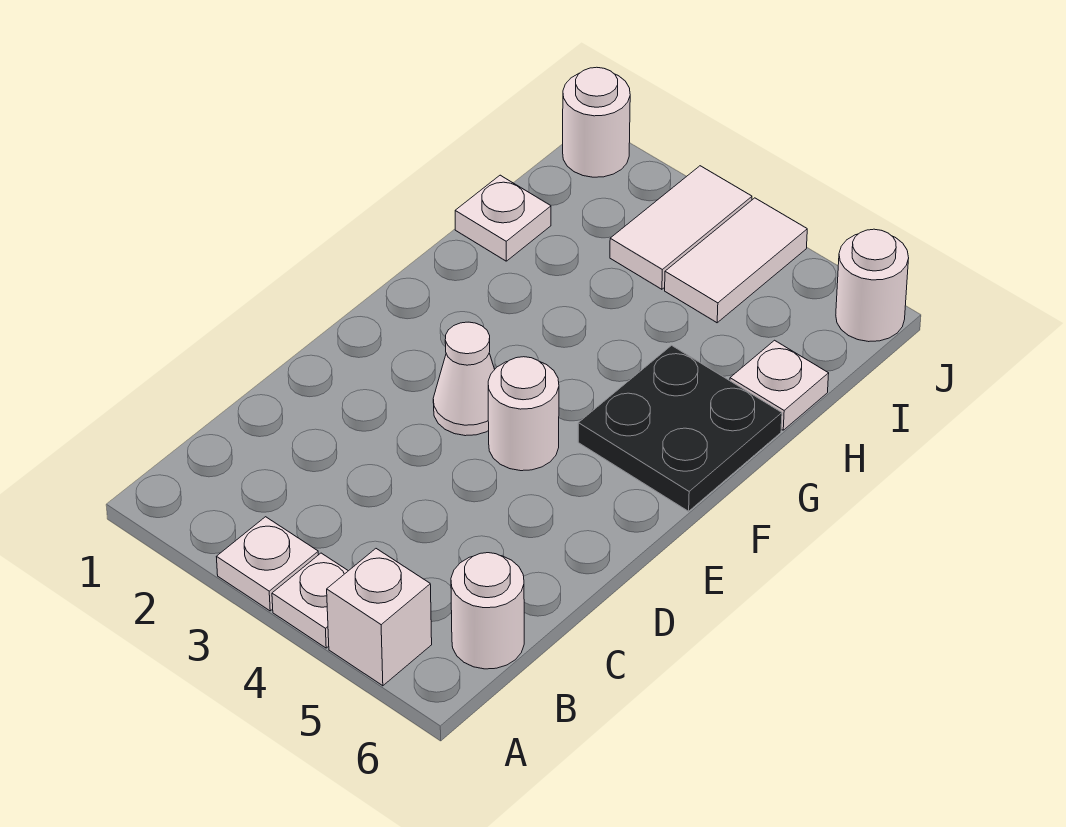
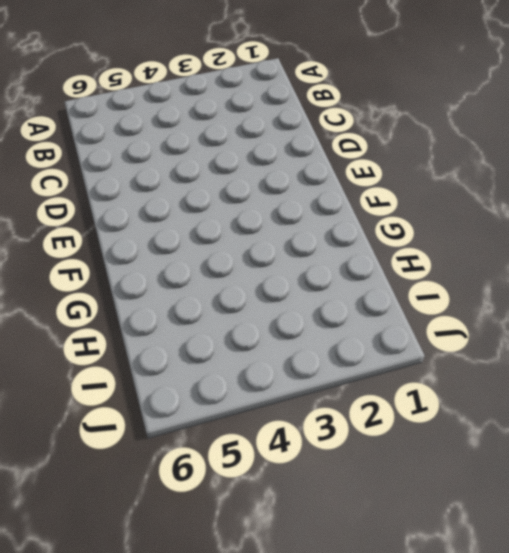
none -> white 1x1 plate [217,517,318,611]
none -> white 1x1 plate [272,553,348,648]
none -> white 1x1 brick [327,549,432,686]

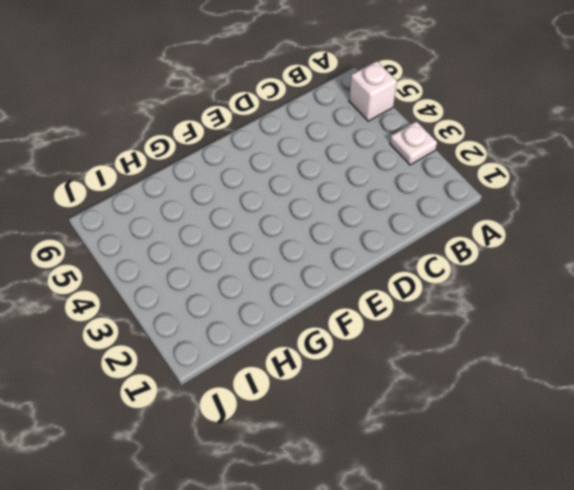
none -> white 1x1 plate [272,553,348,648]
none -> white 1x1 round brick [451,553,524,669]
none -> white 1x1 cone [433,322,495,436]

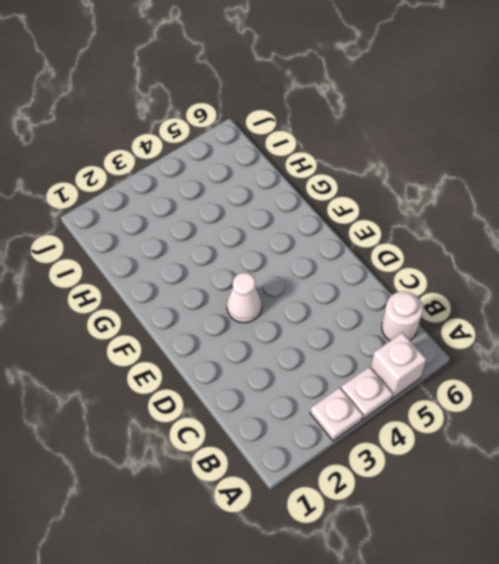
none -> white 1x1 round brick [488,357,559,471]
none -> black 2x2 plate [578,345,782,511]
none -> white 1x1 plate [455,175,551,261]

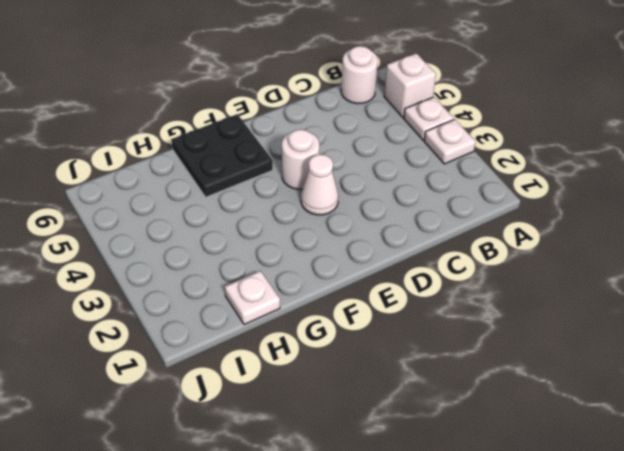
none -> white 1x1 plate [730,340,829,430]
none -> white 1x2 tile [610,166,752,289]
none -> white 1x2 tile [665,198,807,323]

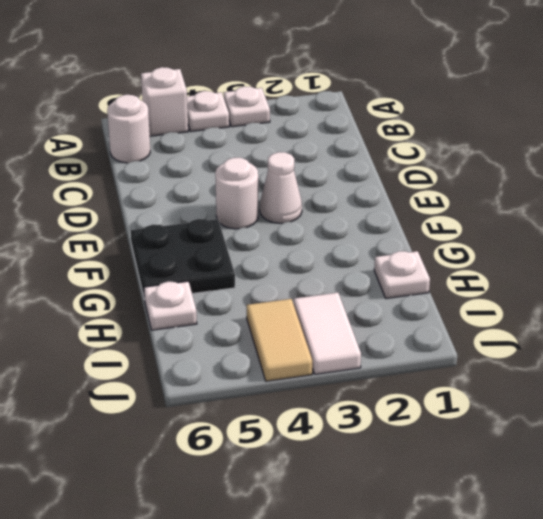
tan 1x2 tile [247,299,312,381] -> white 1x2 tile [665,198,807,323]
none -> white 1x1 round brick [563,67,630,177]
none -> white 1x1 round brick [836,229,909,342]

